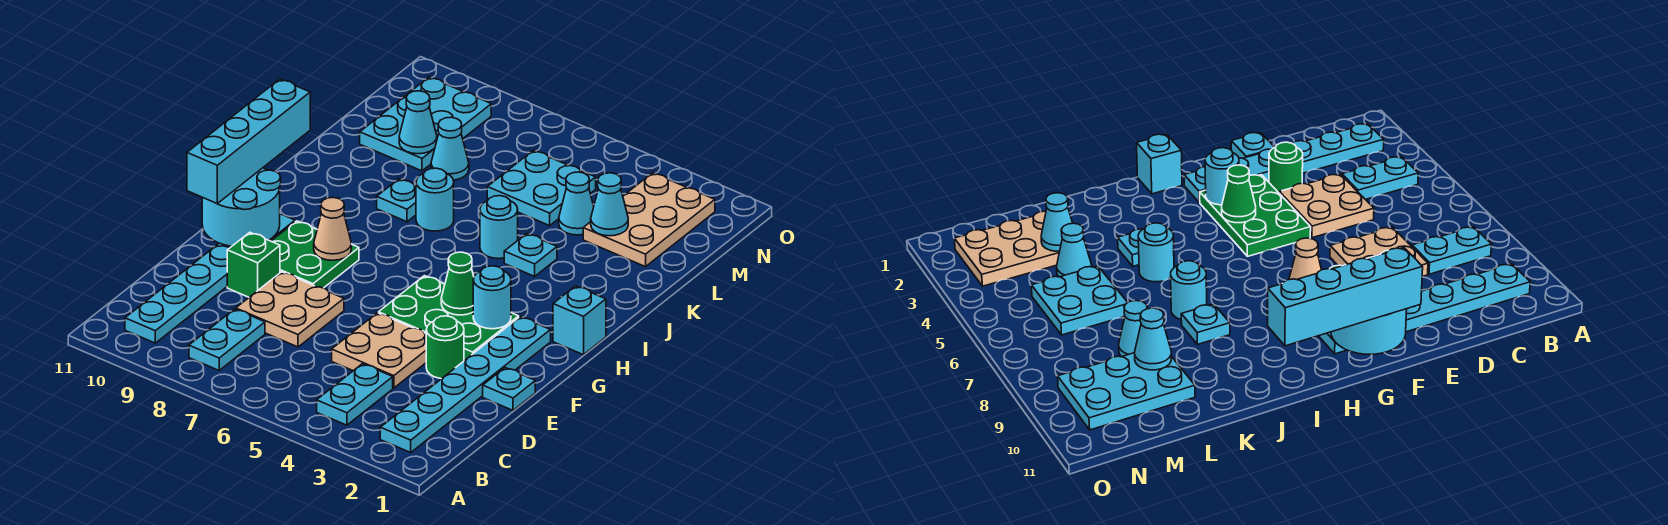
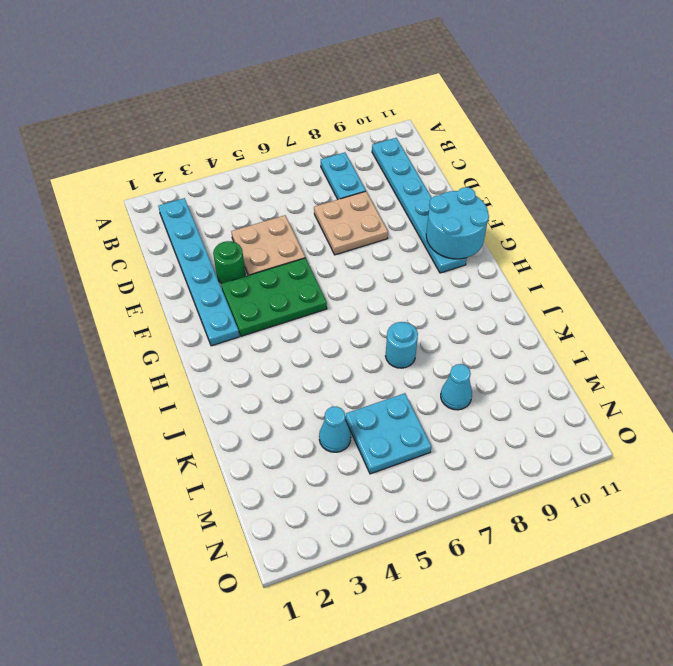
none -> cyan 1x2 plate [317,364,393,425]
none -> cyan 1x1 plate [483,368,535,410]
none -> green 1x1 brick [227,232,280,297]

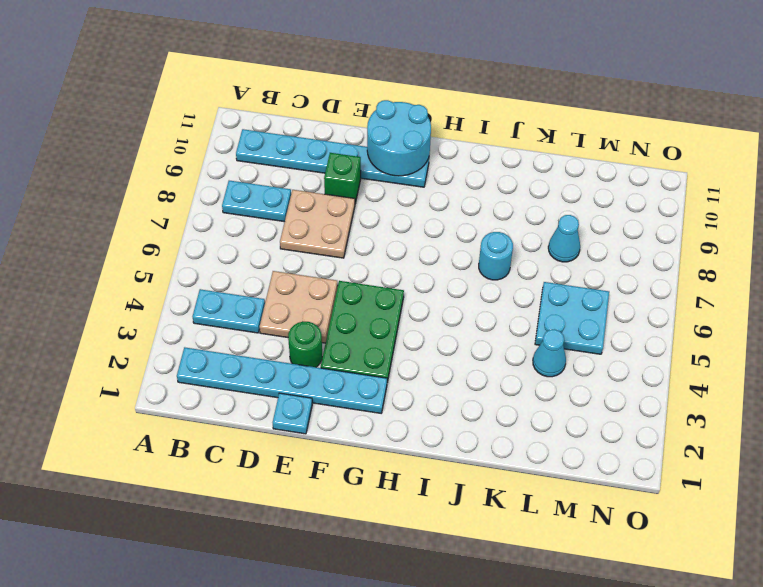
none -> green 2x2 plate [271,221,359,288]
none -> cyan 1x1 brick [553,286,606,355]
none -> cyan 1x1 plate [504,234,557,276]

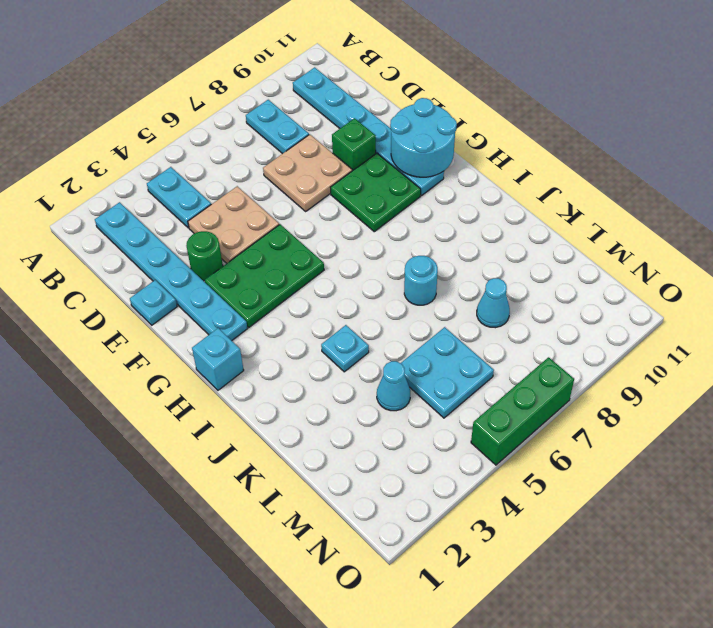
green 1x3 brick [471,357,574,465] -> none
none -> cyan 1x1 round brick [480,196,518,259]
none -> cyan 1x1 plate [377,179,416,222]
none -> tan 2x3 plate [583,173,715,267]

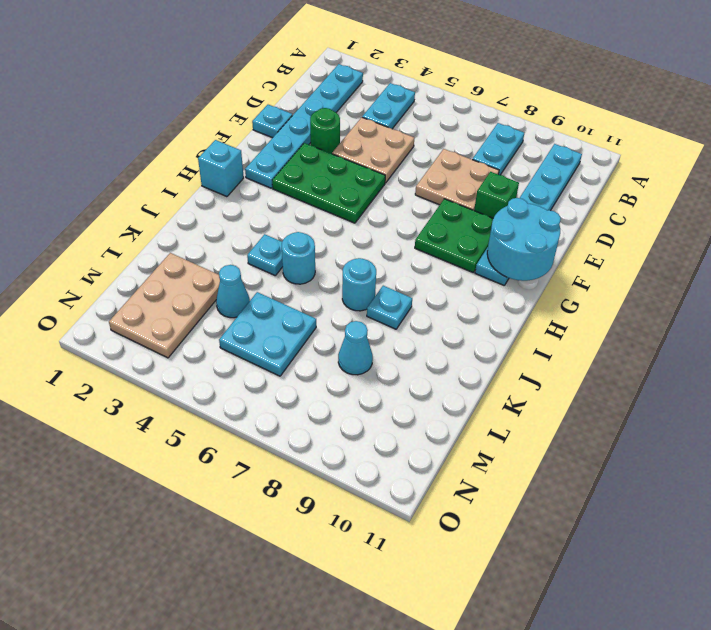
none -> cyan 2x3 plate [360,77,491,171]
none -> cyan 1x1 round brick [473,266,511,329]
none -> green 1x1 cone [441,252,474,315]

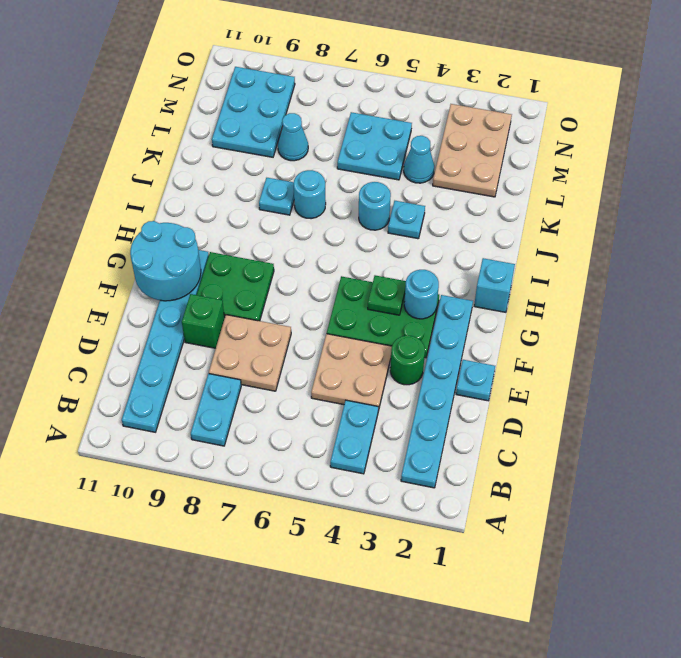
green 1x1 plate [368,275,406,315] -> green 1x1 cone [441,252,474,315]
none -> tan 1x1 cone [314,198,351,260]
none -> cyan 1x1 cone [591,173,628,236]
none -> cyan 1x1 cone [399,91,437,154]

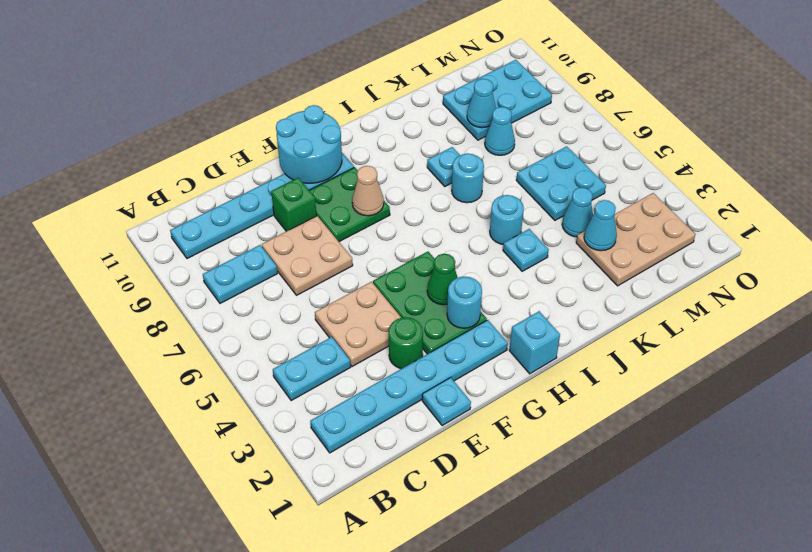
none -> cyan 1x4 brick [187,79,310,204]

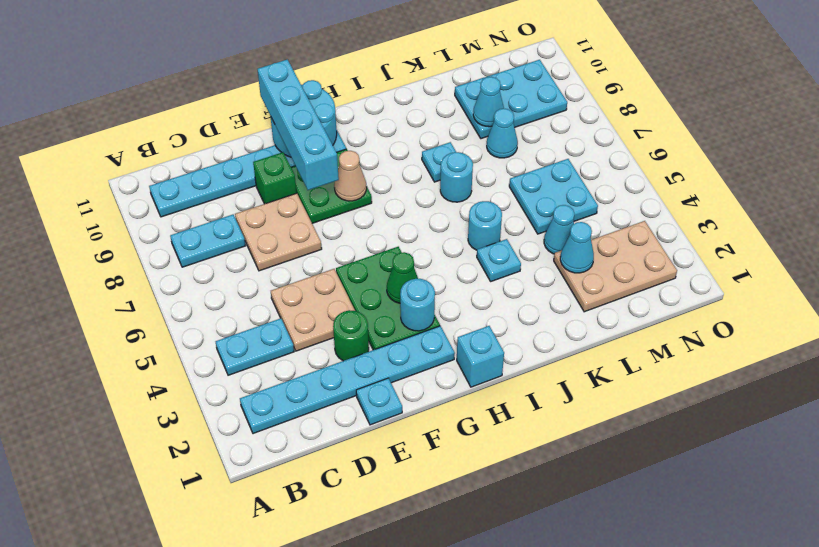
cyan 1x4 brick [258,59,339,190] -> cyan 1x4 brick turned to [187,79,310,204]

